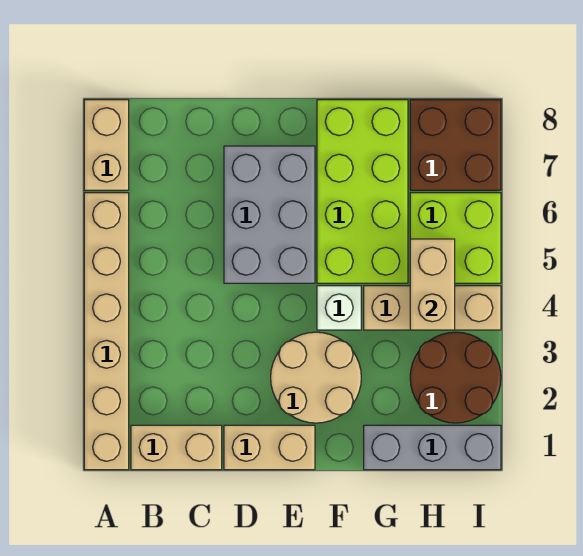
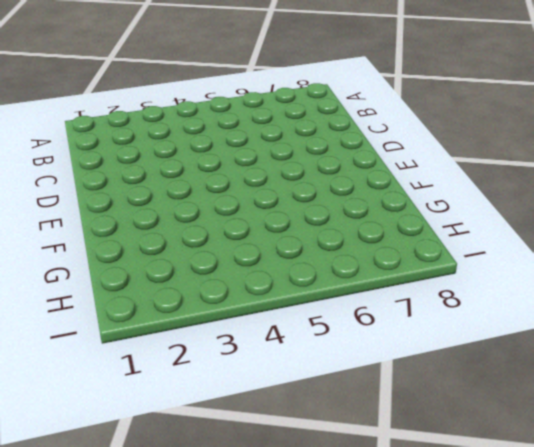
none -> tan 1x6 brick [84,193,129,470]
none -> tan 1x2 brick [84,100,129,190]
none -> tan 1x2 brick [131,425,222,470]

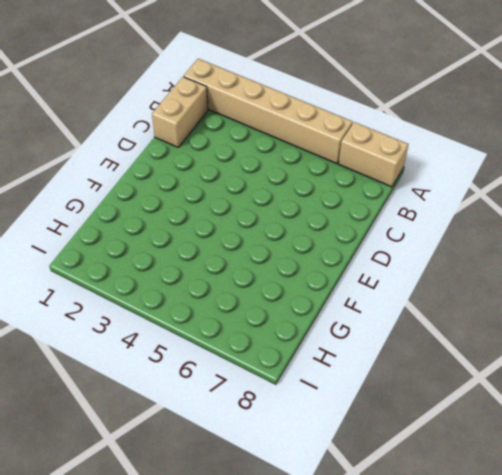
none -> tan 1x2 brick [224,425,315,470]
none -> grey 2x3 brick [224,146,315,283]
none -> tan 2x2 round brick [271,332,361,423]

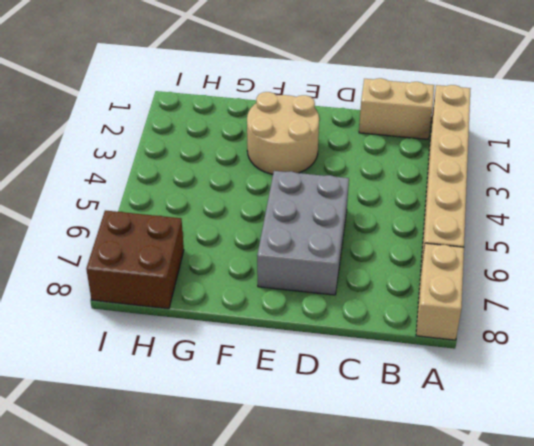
none -> tan 1x2 brick [224,425,315,470]
none -> white 1x1 brick [317,286,361,330]
none -> lime 2x4 brick [317,100,408,283]

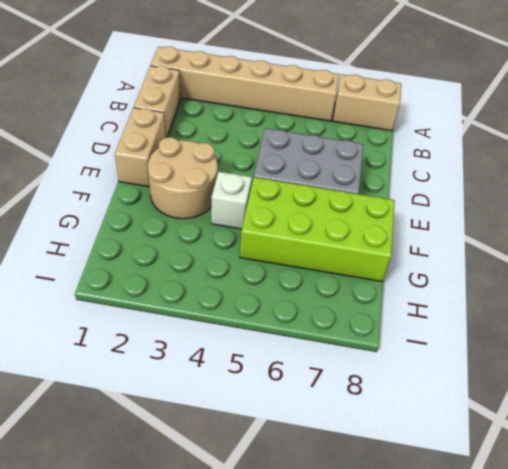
none -> grey 1x3 brick [364,425,501,470]
none -> tan 1x3 brick [364,286,501,330]
none -> brown 2x2 round brick [410,332,501,423]

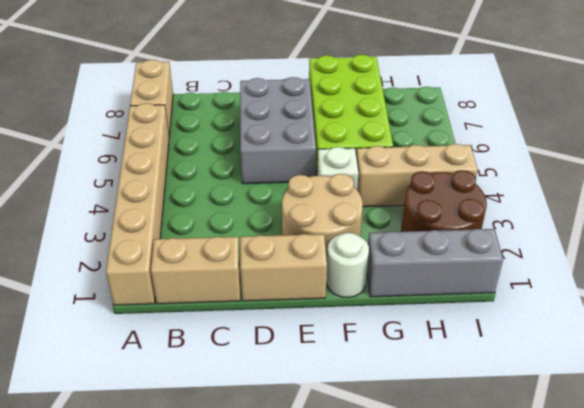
white 1x1 round brick [326,233,369,298] -> none
none -> lime 2x2 brick [410,193,501,283]
none -> brown 2x2 brick [410,100,501,190]
none -> tan 1x2 brick [410,239,455,330]

